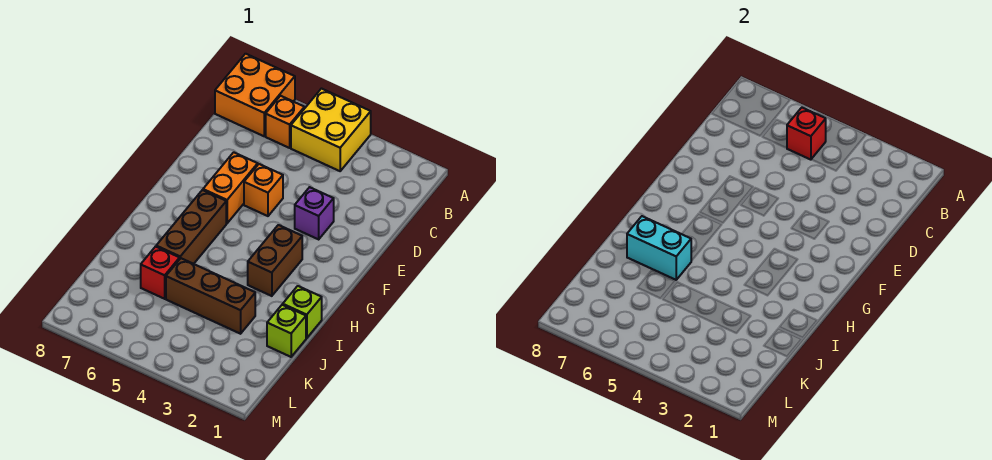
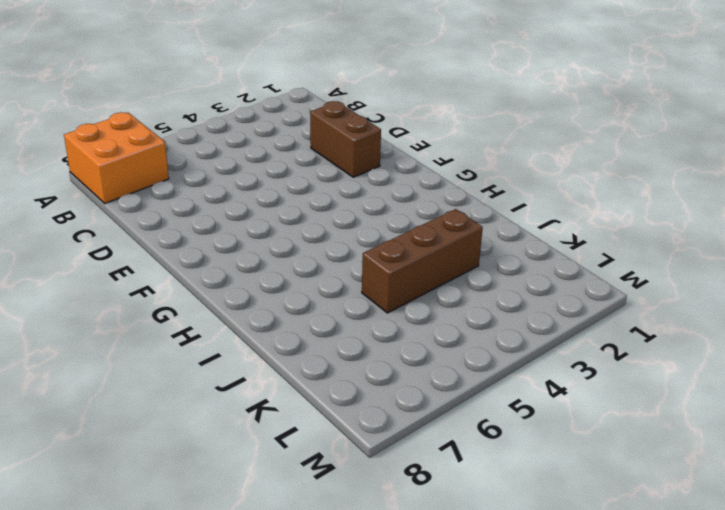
brown 1x2 brick [310,101,381,177] -> brown 1x2 brick moved to [248,225,302,296]
none -> yellow 2x2 brick [291,89,371,171]
none -> orange 1x1 brick [266,96,305,148]
none -> purple 1x1 brick [295,187,334,239]

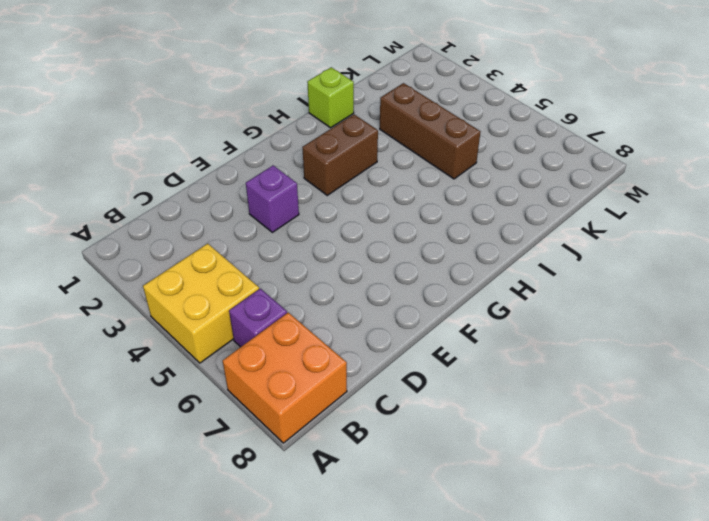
purple 1x1 brick [229,289,287,347] -> orange 1x1 brick [266,96,305,148]
none -> orange 1x1 brick [244,164,283,216]
none -> orange 1x2 brick [203,152,258,223]
none -> brown 1x3 brick [156,190,226,264]

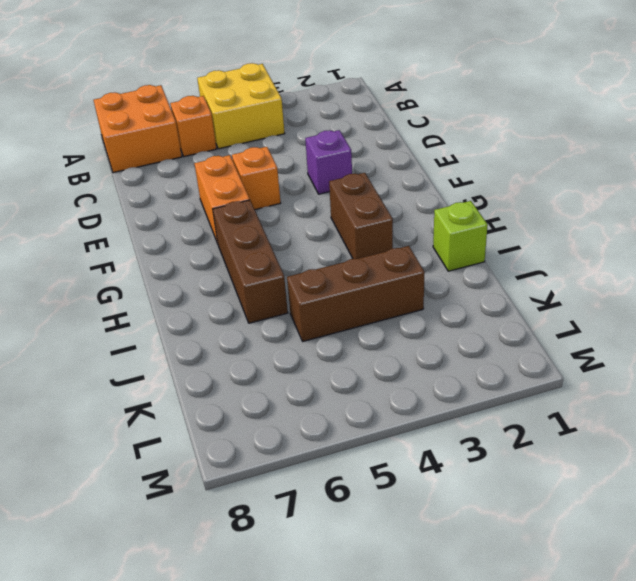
none -> lime 1x1 brick [267,305,306,357]
none -> red 1x1 brick [141,247,180,299]
none -> red 1x1 brick [787,108,826,160]

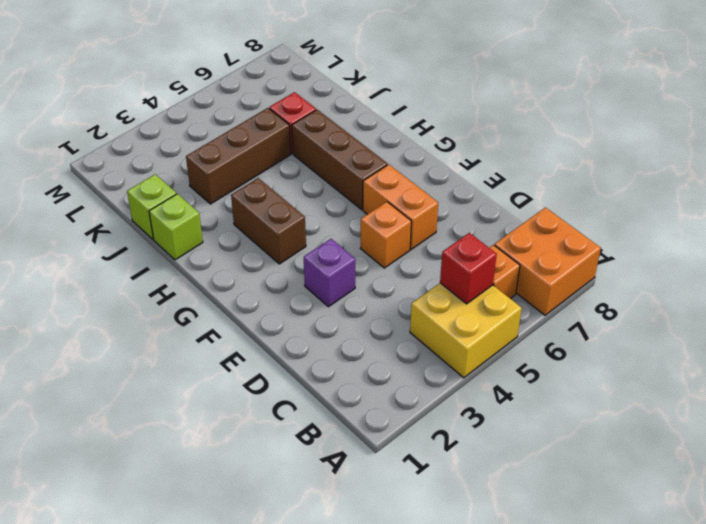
none -> cyan 1x2 brick [627,216,691,280]

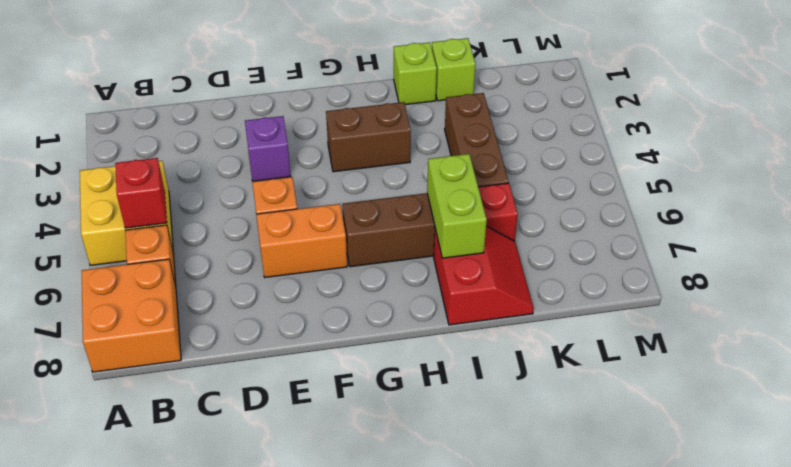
lime 1x2 brick [427,154,487,258] -> cyan 1x2 brick [627,216,691,280]
red 2x2 slope [434,226,534,325] -> none

